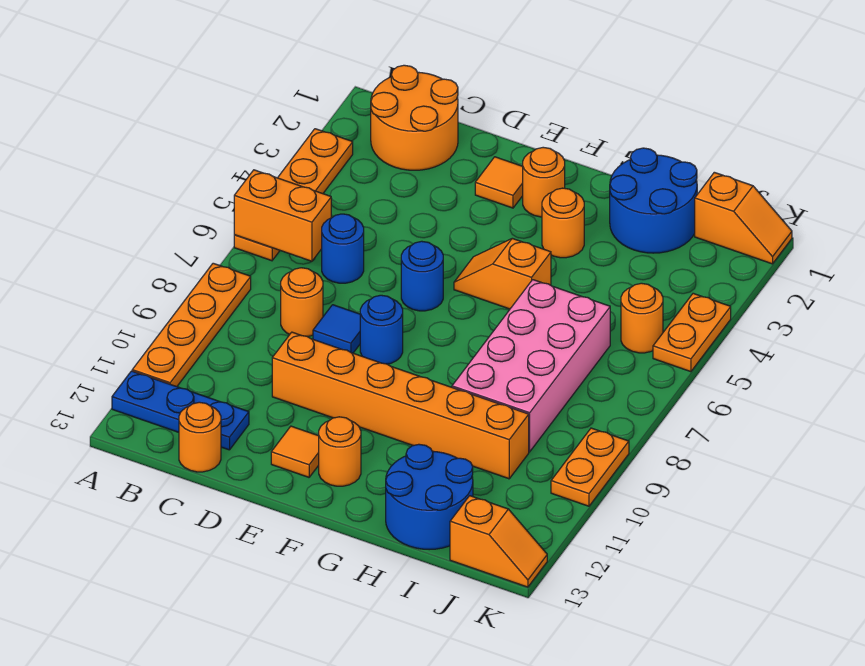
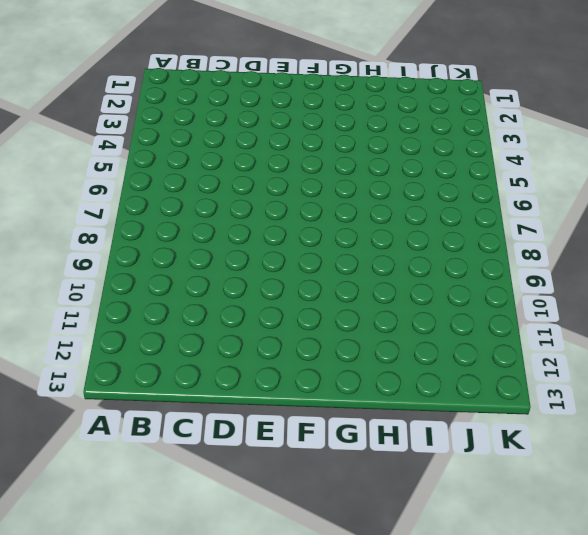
none -> orange 1x4 plate [234,129,353,261]
none -> orange 1x4 plate [132,263,251,387]
none -> blue 1x3 plate [112,371,249,450]

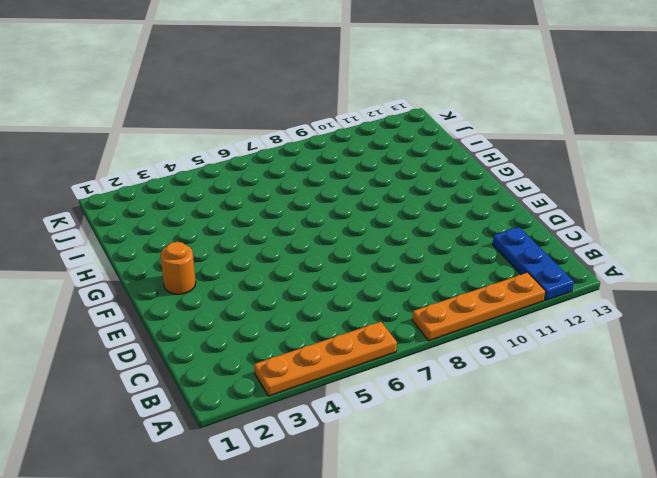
none -> orange 2x2 round brick [371,65,458,170]
none -> blue 1x1 round brick [322,214,364,283]
none -> orange 1x1 round brick [281,268,323,337]

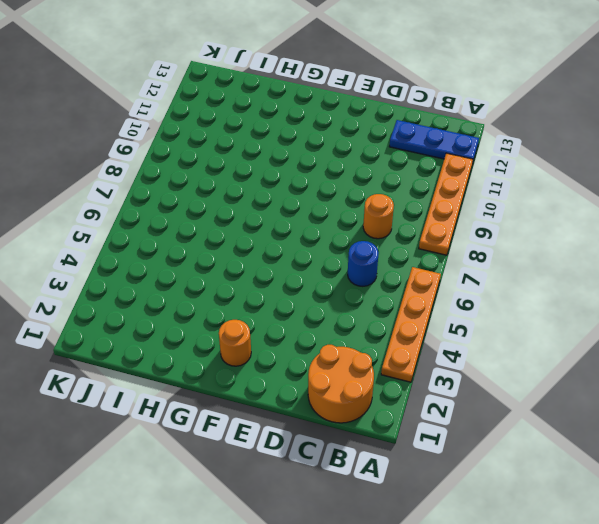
none -> orange 1x1 round brick [179,402,221,472]
none -> blue 1x1 tile [313,305,360,353]
none -> orange 1x6 brick [272,332,529,479]

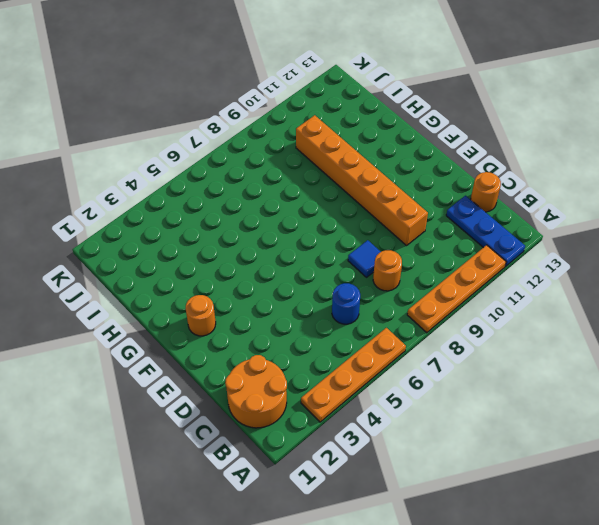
none -> orange 1x1 tile [475,157,523,208]
none -> blue 1x1 round brick [401,241,443,311]
none -> blue 1x1 round brick [360,295,403,364]

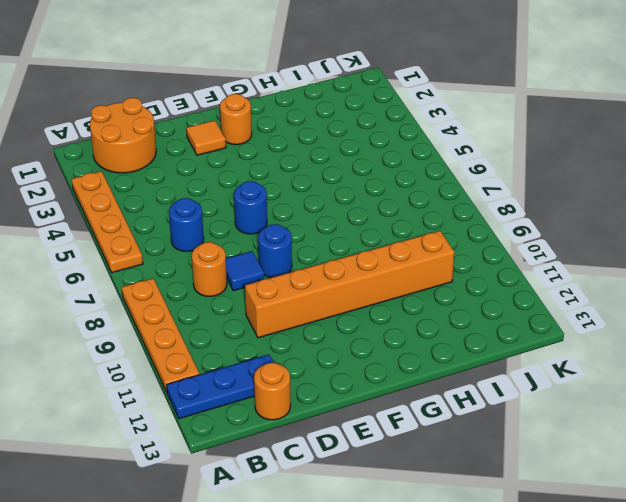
none -> orange 1x1 tile [271,426,319,477]
none -> orange 1x2 slope [454,238,551,309]
none -> orange 1x1 round brick [319,417,361,486]

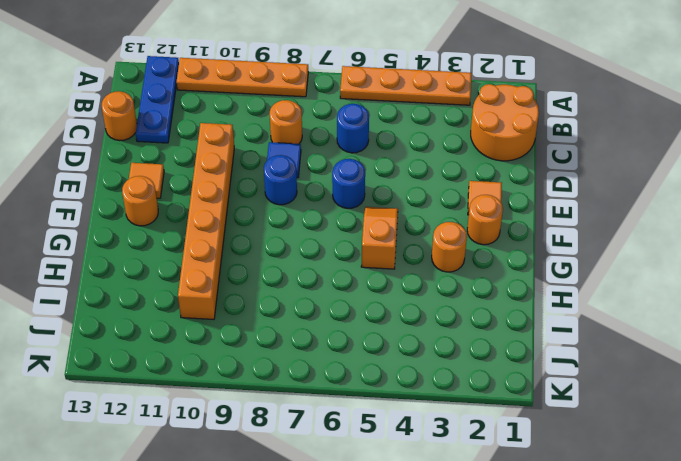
none -> blue 2x2 round brick [610,148,697,253]
none -> pink 2x4 brick [452,280,610,452]
none -> blue 2x2 round brick [386,444,473,550]

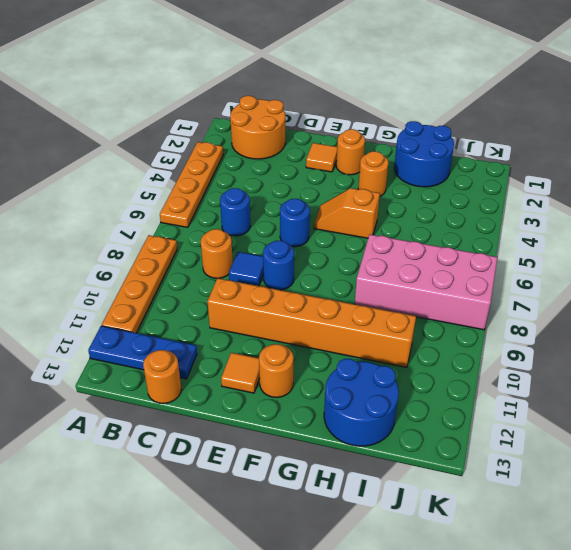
pink 2x4 brick [355,235,497,330] -> pink 2x4 brick turned to [452,280,610,452]
none -> orange 1x2 slope [695,172,792,264]
none -> orange 1x1 round brick [621,283,663,353]
none -> orange 1x2 slope [450,496,547,587]

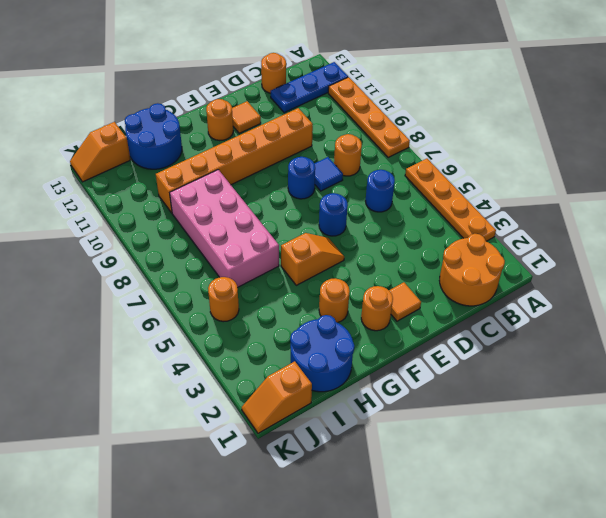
none -> orange 1x2 plate [653,293,731,372]
none -> orange 1x2 plate [551,428,629,506]
none -> orange 1x2 brick [234,170,331,261]

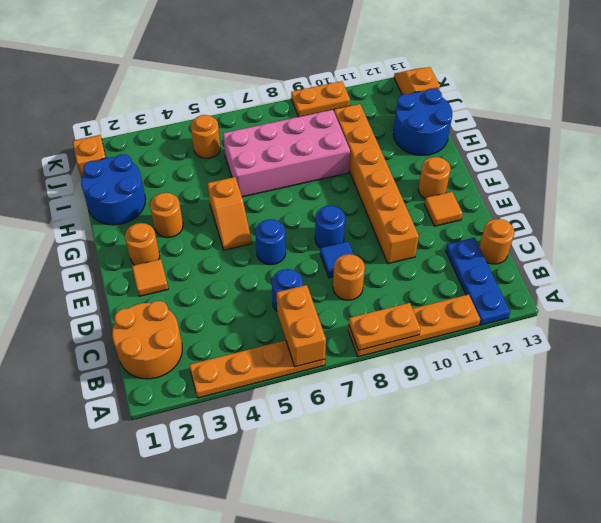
orange 1x2 plate [349,303,421,350] -> orange 1x2 plate moved to [653,293,731,372]

